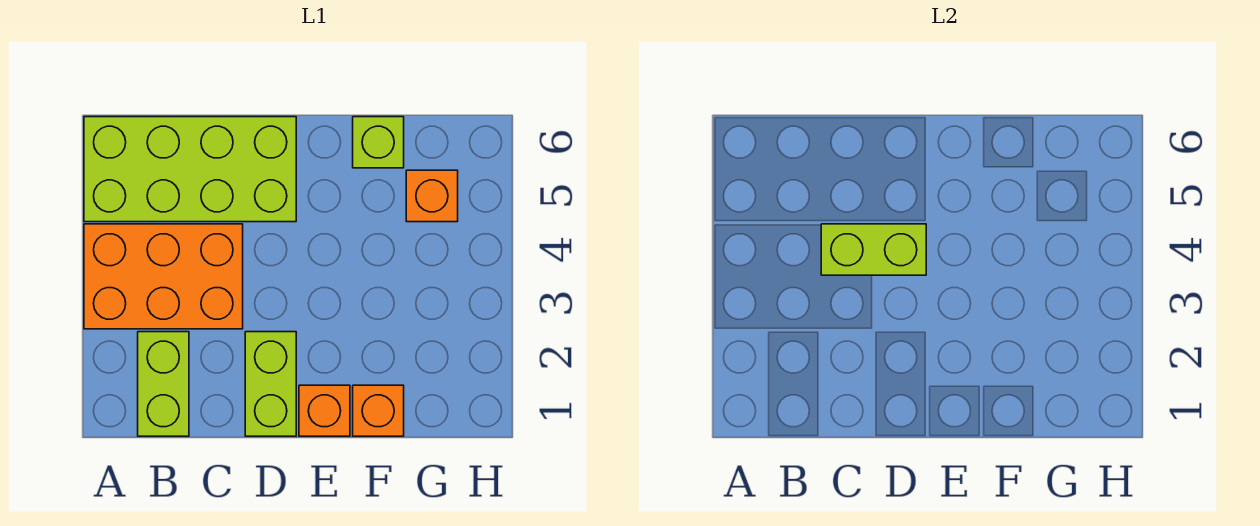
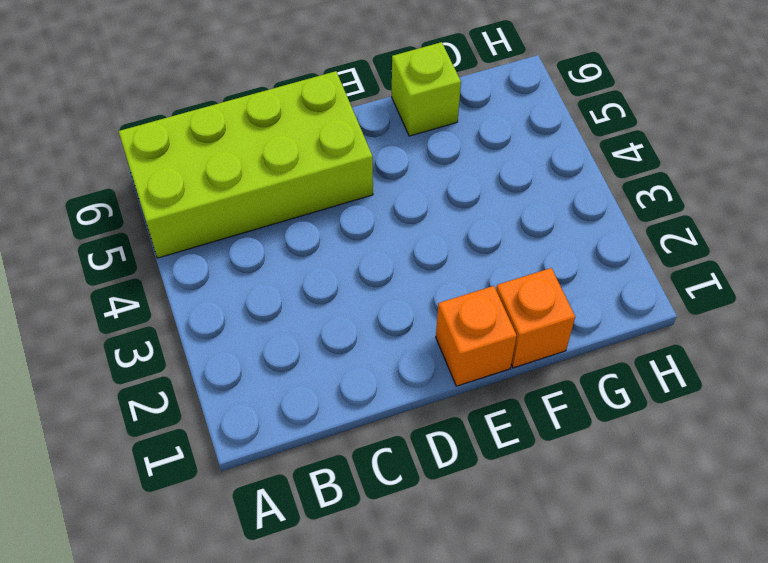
none -> orange 2x3 brick [84,224,243,329]
none -> lime 1x2 brick [138,332,189,436]

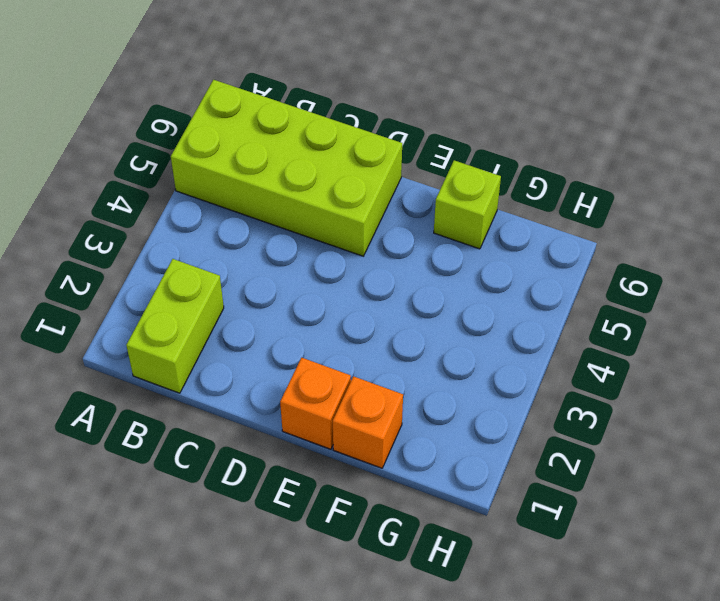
none -> orange 2x3 brick [84,224,243,329]
none -> lime 1x2 brick [245,332,296,436]

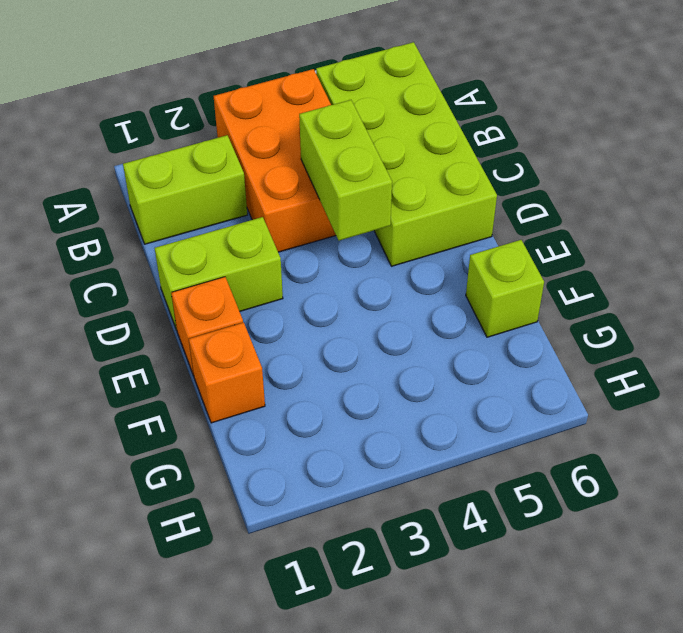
none -> orange 1x1 brick [406,170,458,222]

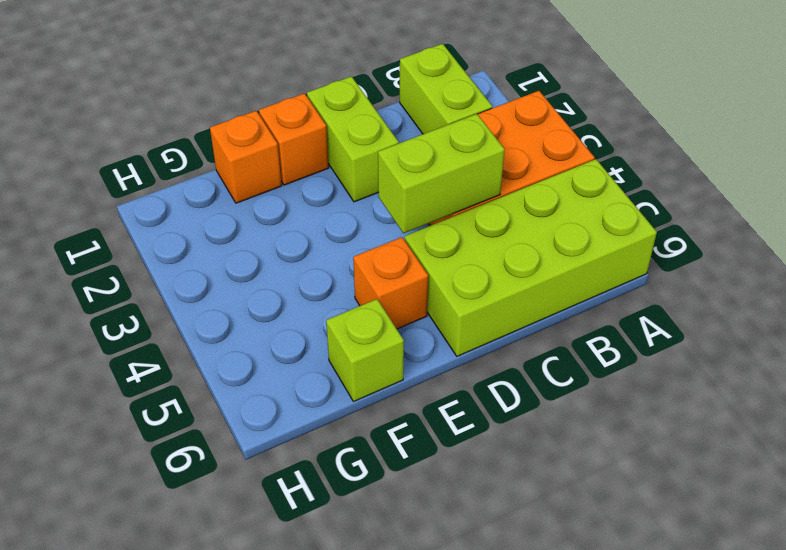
orange 1x1 brick [353,237,428,329] -> orange 1x1 brick moved to [406,170,458,222]

